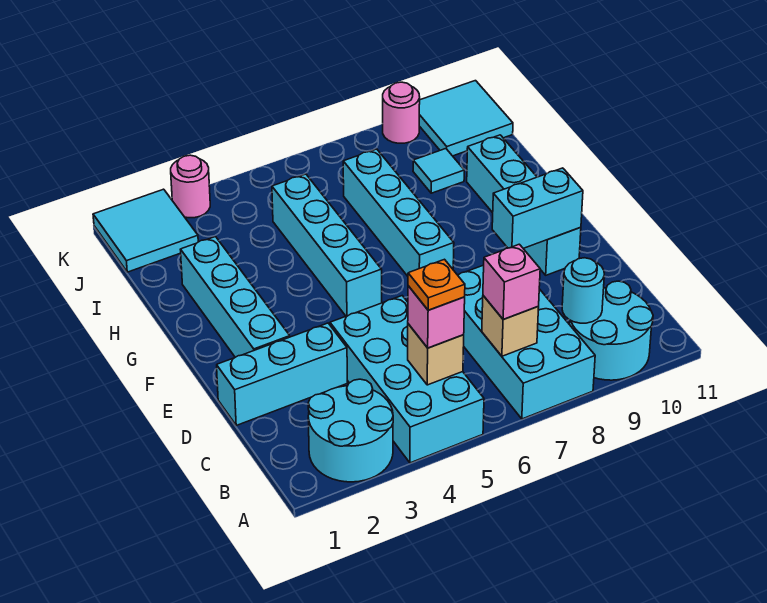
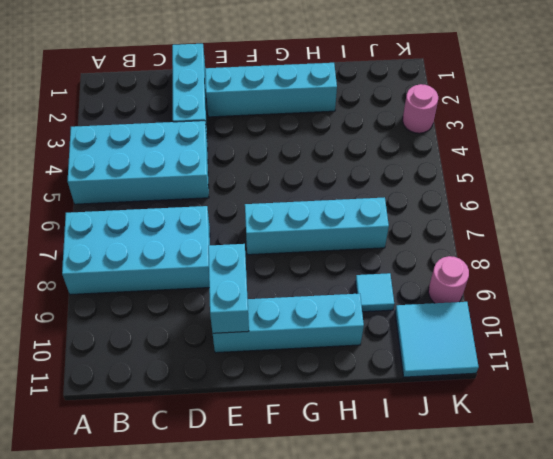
none -> cyan 2x2 round brick [308,379,393,482]
none -> cyan 2x2 round brick [569,281,653,380]
none -> cyan 1x4 brick [272,174,382,316]

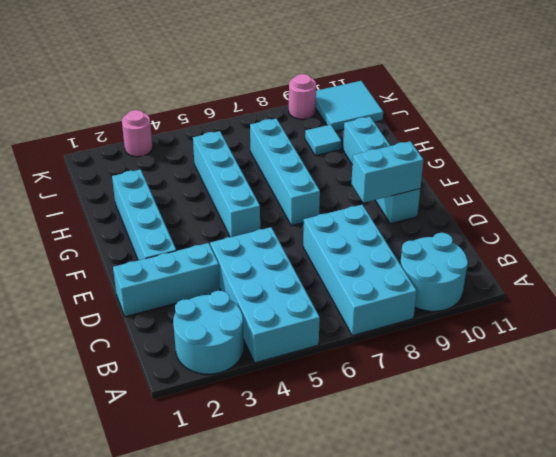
none -> cyan 2x2 tile [93,189,198,272]
none -> tan 1x1 brick [408,324,464,385]
none -> tan 1x1 brick [482,296,539,356]

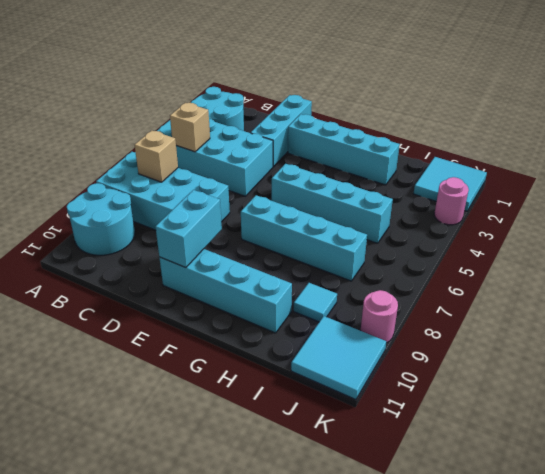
none -> cyan 1x1 round brick [562,258,604,323]
none -> pink 1x1 brick [408,286,465,348]
none -> pink 1x1 brick [483,244,540,319]

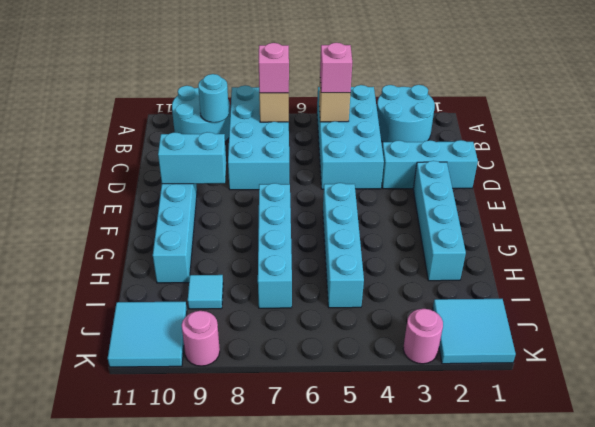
none -> orange 1x1 plate [408,259,465,310]

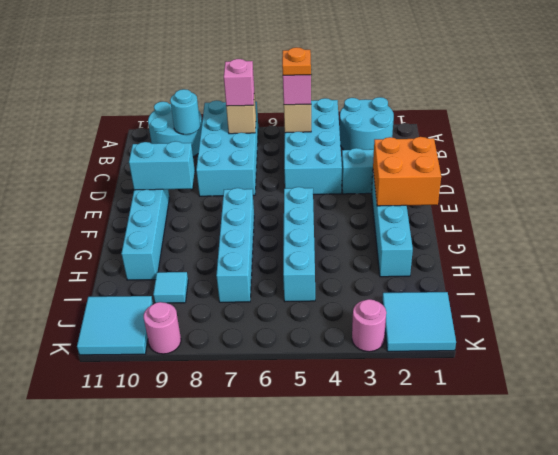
orange 2x2 brick [373,137,441,206] -> none

